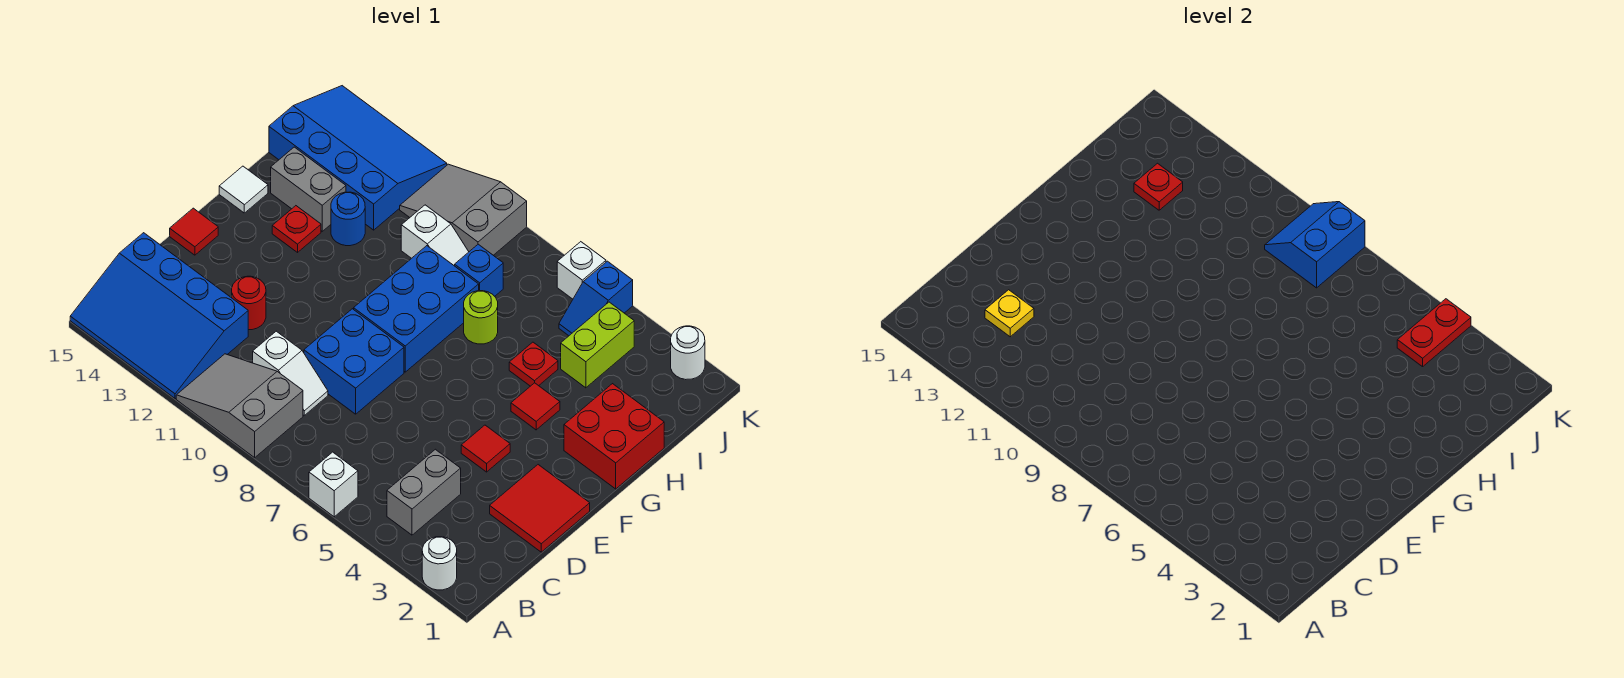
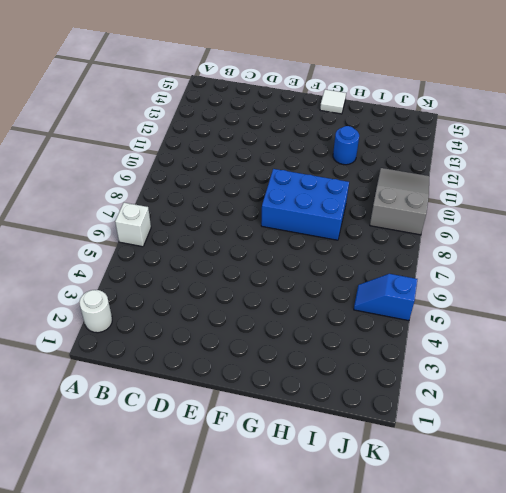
none -> grey 2x3 slope [176,354,303,458]
none -> blue 3x4 slope [70,233,248,399]
none -> grey 1x2 brick [387,449,461,535]
none -> white 1x2 slope [253,331,328,415]

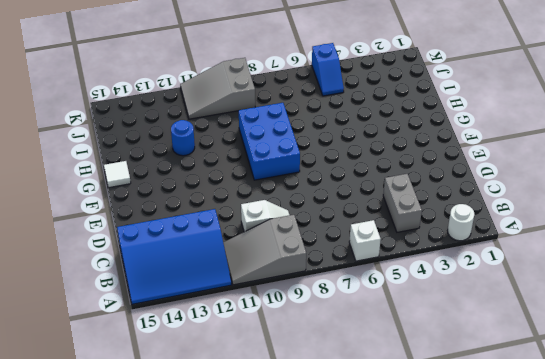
none -> red 2x2 tile [490,465,590,552]
none -> blue 2x2 brick [304,309,404,414]
none -> red 1x1 round brick [232,276,266,330]
none -> red 1x1 tile [461,425,510,472]

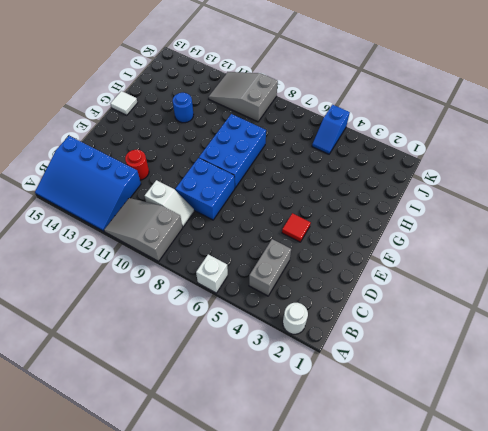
none -> red 2x2 tile [490,465,590,552]
none -> red 1x1 tile [170,208,218,255]
none -> red 2x2 brick [564,384,664,489]
none -> red 1x1 tile [511,383,560,430]

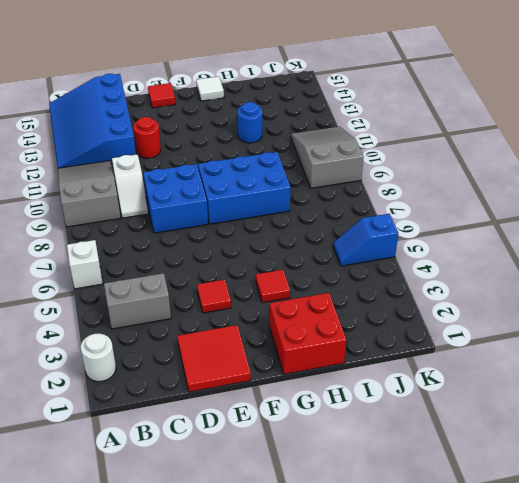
none -> red 1x1 plate [272,206,321,252]
none -> red 1x1 plate [509,342,558,386]
none -> lime 1x1 round brick [464,291,498,344]
none -> grey 1x2 brick [271,147,346,231]

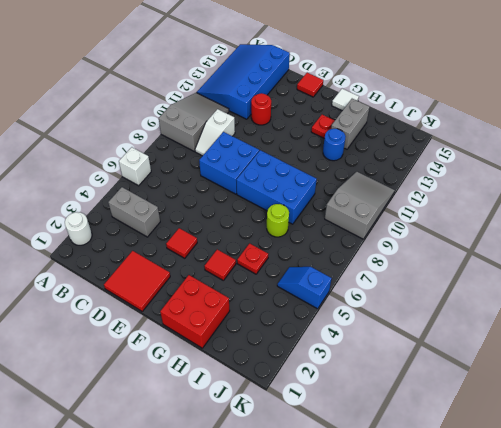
none -> lime 1x2 brick [561,302,634,388]
none -> blue 1x1 brick [455,244,503,296]
none -> white 1x2 slope [401,205,469,266]
none -> blue 3x4 slope [269,86,447,230]

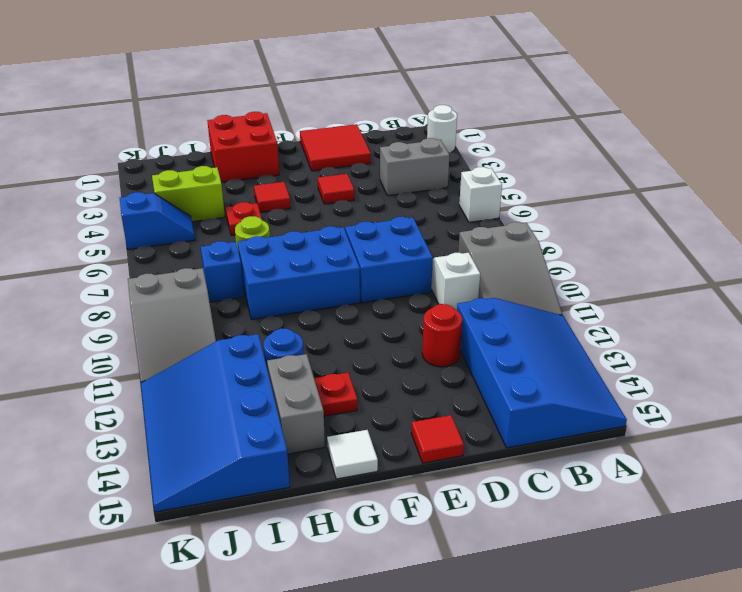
none -> white 1x2 slope [401,205,469,266]
none -> white 1x1 round brick [671,326,705,380]
none -> white 1x1 brick [557,242,606,299]
none -> yellow 1x1 plate [985,290,1034,337]

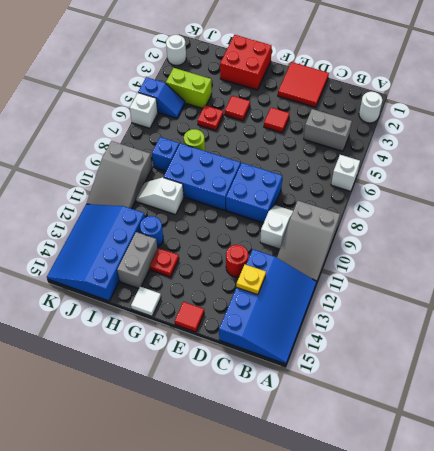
white 1x2 slope [136,177,184,215] -> white 1x2 slope turned to [401,205,469,266]
none -> red 1x1 plate [1134,163,1183,210]
none -> red 1x2 plate [1397,299,1471,367]
none -> blue 2x2 slope [1265,202,1365,288]

